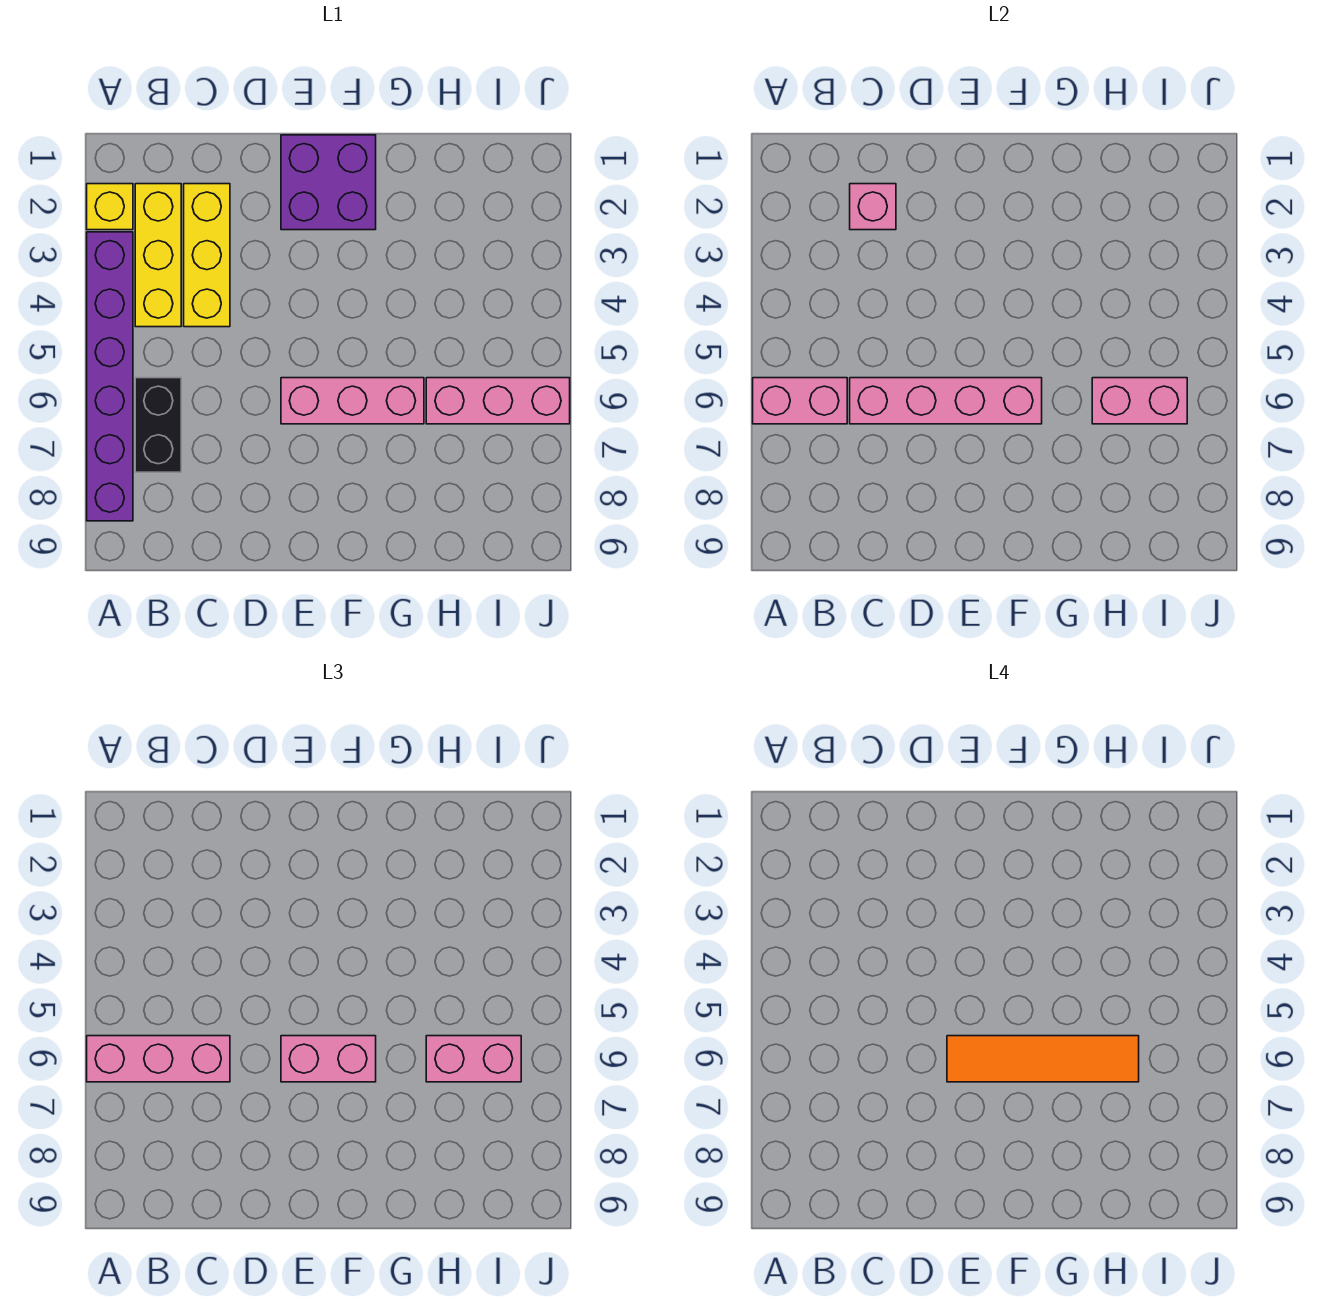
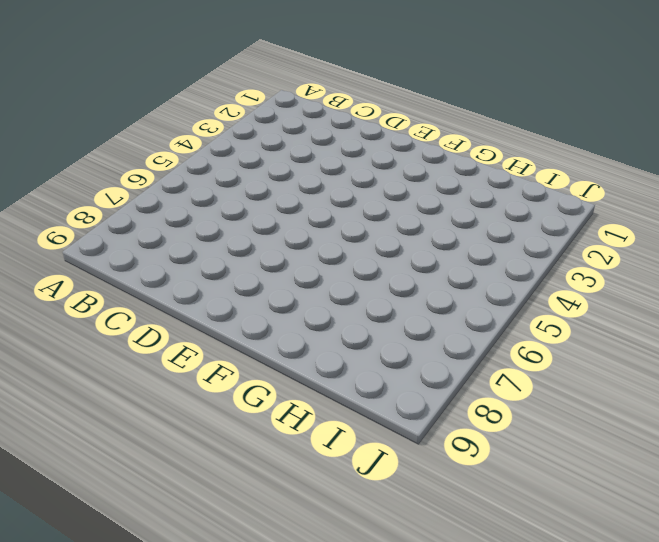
none -> yellow 1x1 brick [87,184,133,230]
none -> purple 1x6 brick [87,232,133,521]
none -> yellow 1x3 brick [135,184,181,327]

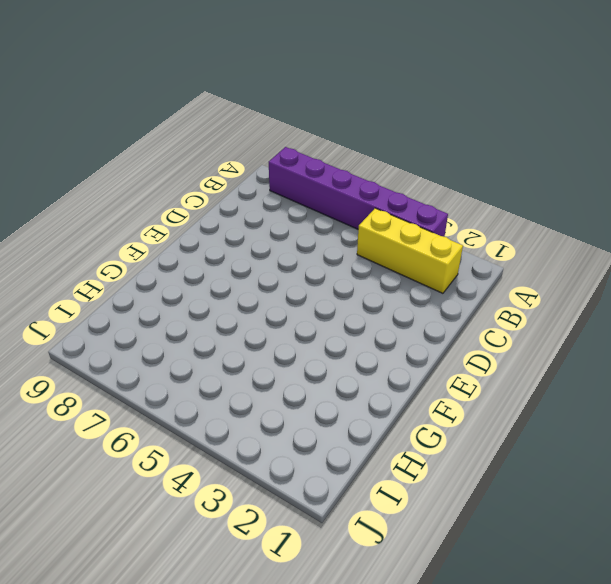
none -> yellow 1x1 brick [87,184,133,230]
none -> black 1x2 brick [135,378,181,472]
none -> yellow 1x3 brick [184,184,230,327]

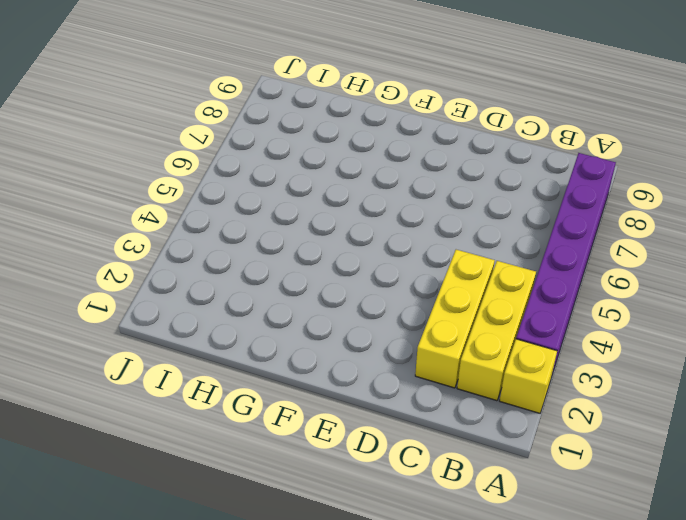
none -> black 1x2 brick [135,378,181,472]
none -> purple 2x2 brick [281,135,376,230]
none -> pink 1x3 brick [281,378,424,424]

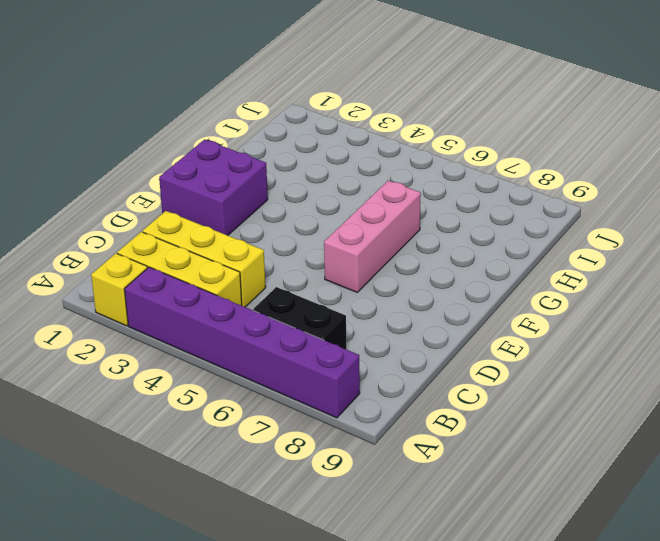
none -> pink 1x3 brick [426,378,570,424]
none -> pink 1x2 brick [753,378,847,424]
none -> pink 1x1 brick [850,184,896,230]

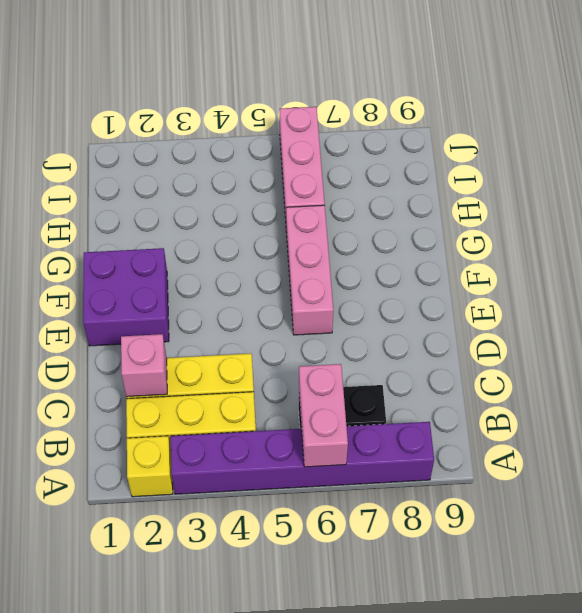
none -> pink 1x4 brick [850,378,1042,424]
none -> pink 1x2 brick [1092,378,1187,424]
none -> pink 1x3 brick [87,1036,230,1082]

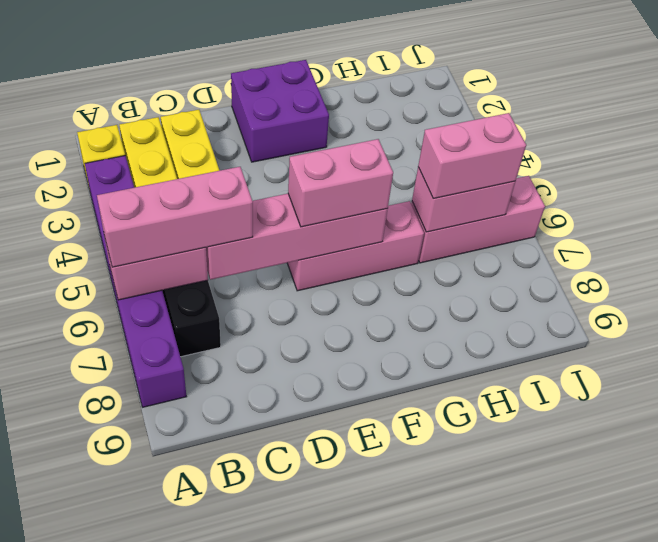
none -> pink 1x1 brick [850,184,896,230]
none -> orange 1x4 tile [947,1036,1139,1082]

